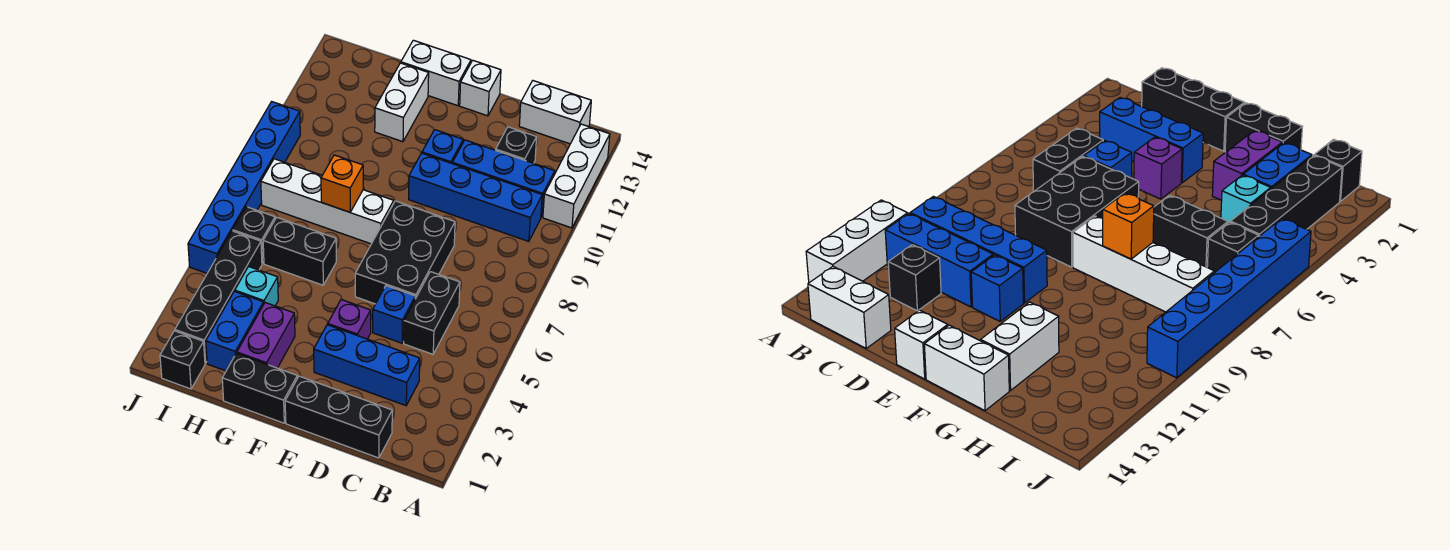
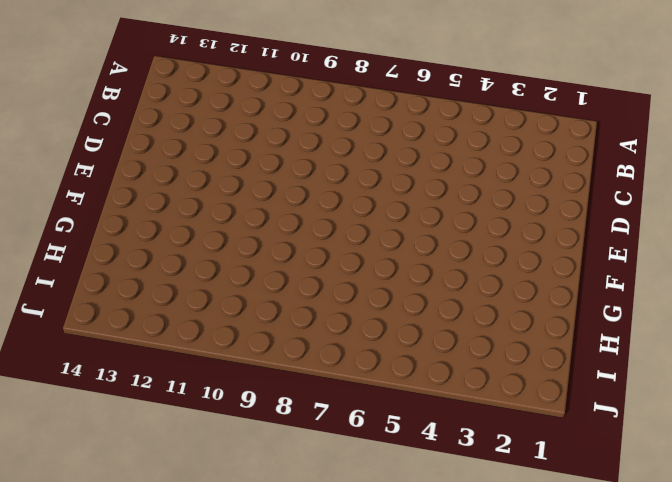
none -> white 1x3 brick [543,124,610,228]
none -> blue 1x4 brick [409,153,542,241]
none -> blue 1x3 brick [452,140,555,217]

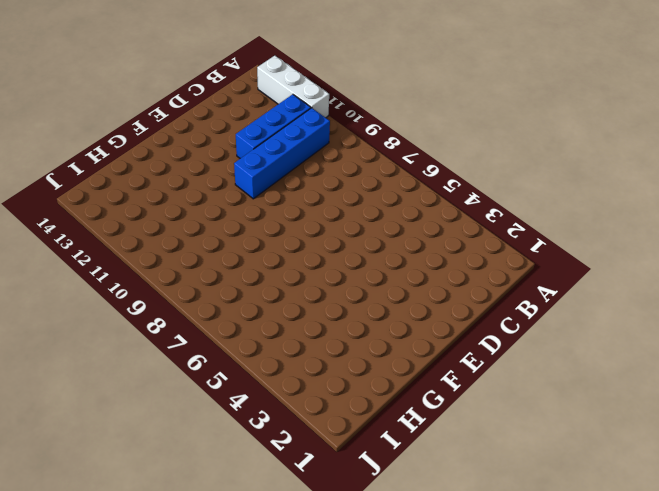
none -> white 1x2 brick [519,81,591,144]
none -> black 1x3 brick [285,376,392,458]
none -> blue 1x3 brick [314,325,420,406]

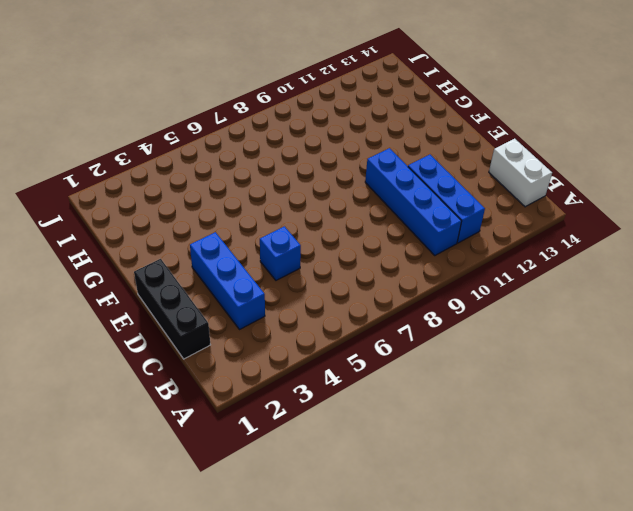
none -> white 1x3 brick [543,124,610,228]
none -> black 1x2 brick [404,272,460,354]
none -> black 1x1 brick [496,127,537,163]

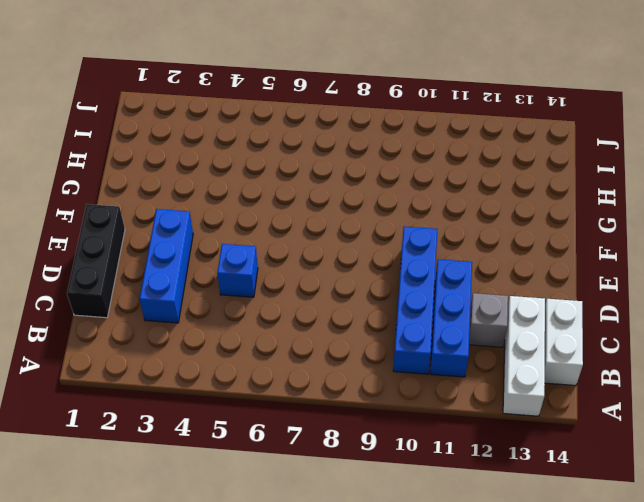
white 1x3 brick [503,296,545,416] -> white 1x3 brick turned to [543,124,610,228]
grey 1x1 brick [469,293,508,347] -> black 1x1 brick [496,127,537,163]
none -> black 1x2 brick [404,272,460,354]
none -> black 2x3 brick [355,201,455,304]
none -> purple 1x1 brick [328,300,371,339]

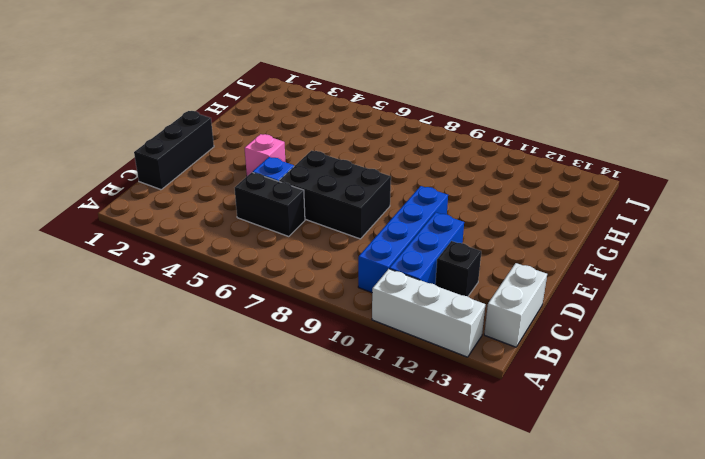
pink 1x1 brick [245,134,285,176] -> purple 1x1 brick [328,300,371,339]
none -> blue 1x3 brick [314,325,420,406]
none -> blue 1x1 brick [422,130,463,163]
none -> white 1x1 brick [460,61,501,116]

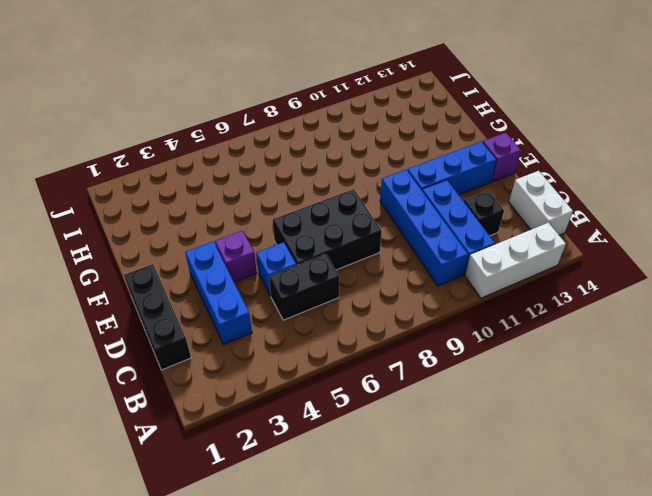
blue 1x3 brick [408,141,497,195] -> blue 1x1 brick [422,130,463,163]
purple 1x1 brick [483,133,521,182] -> white 1x1 brick [460,61,501,116]
none -> black 1x2 brick [222,353,297,423]
none -> white 1x4 brick [261,159,394,244]
none -> white 1x2 brick [401,40,471,106]

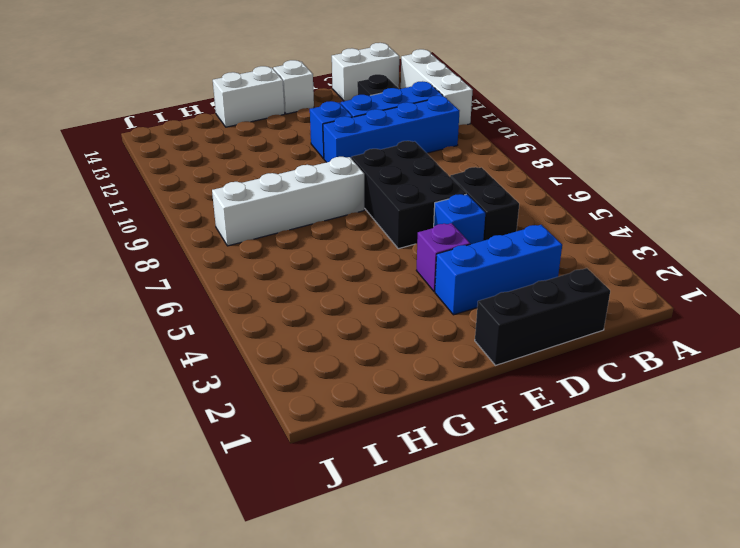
none -> black 1x2 brick [222,353,297,423]
none -> purple 1x2 brick [237,303,295,368]
none -> black 1x2 brick [263,218,336,285]

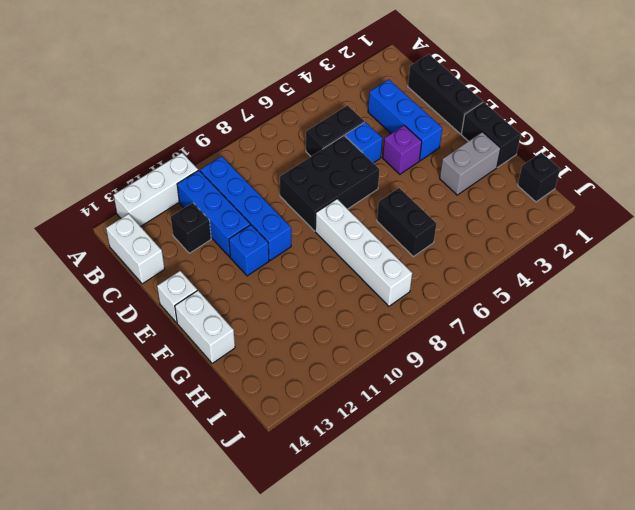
grey 1x2 brick [440,132,501,195] -> purple 1x2 brick [237,303,295,368]
none -> white 1x2 brick [375,63,429,142]
none -> blue 1x2 brick [206,291,264,371]
none -> cyan 1x1 brick [235,267,278,306]

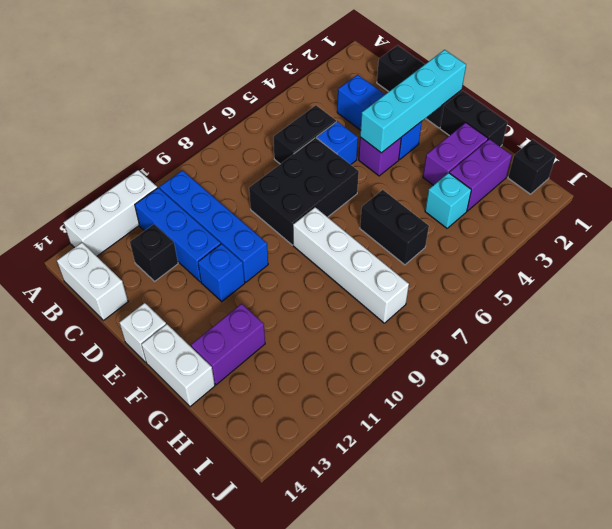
cyan 1x4 brick [360,50,466,153] -> none
purple 1x2 brick [191,304,265,385] -> white 1x2 brick [375,63,429,142]
purple 1x2 brick [450,139,512,211] -> blue 1x2 brick [206,291,264,371]
none -> black 1x4 brick [175,231,262,363]
none -> black 1x1 brick [233,207,275,264]
none -> blue 1x6 brick [188,102,300,273]

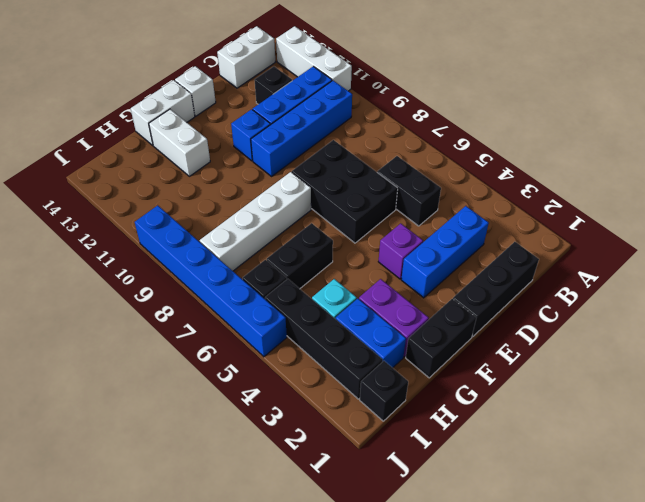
none -> blue 1x1 brick [373,286,415,343]
none -> orange 1x1 brick [321,155,363,212]

